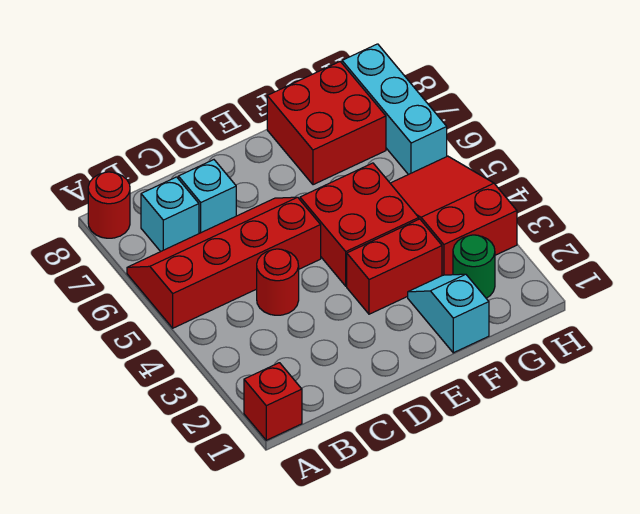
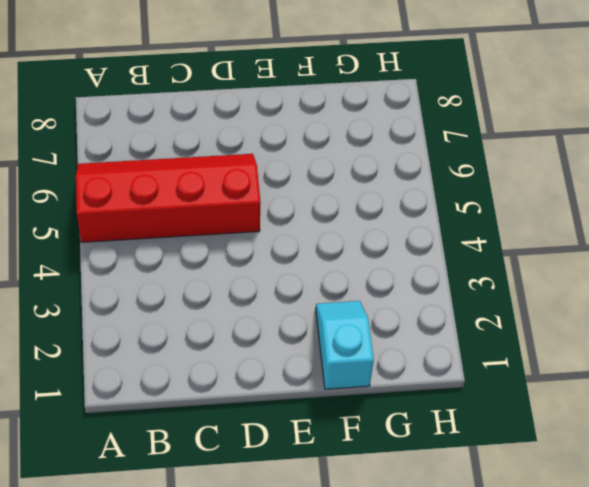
none -> red 1x1 brick [244,363,302,440]
none -> red 1x1 round brick [88,172,130,238]
none -> cyan 1x1 brick [141,177,199,252]

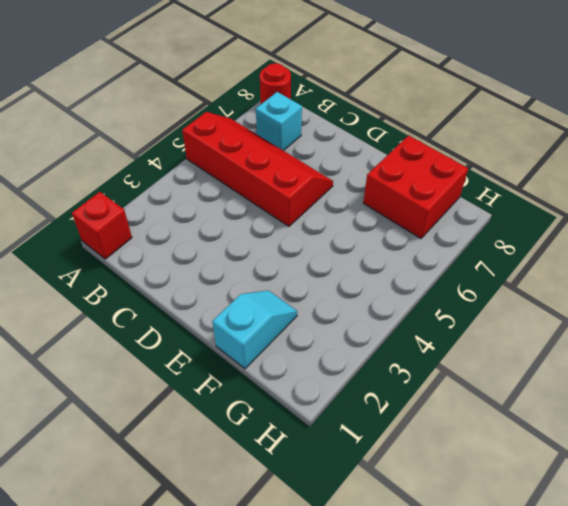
none -> red 1x1 round brick [257,249,299,315]
none -> cyan 1x1 brick [178,160,236,233]
none -> red 1x2 brick [347,219,442,314]

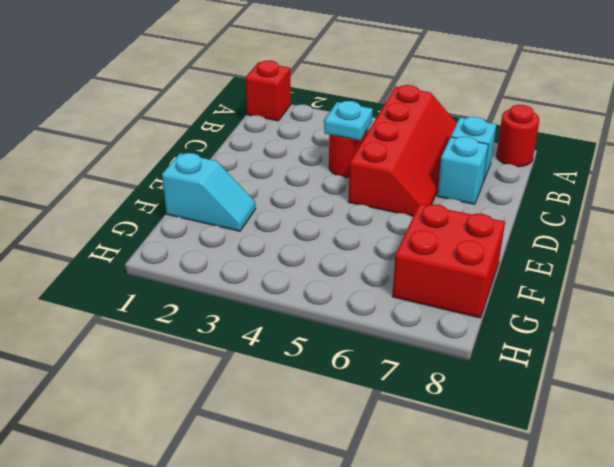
cyan 1x1 plate [324,101,373,140] -> none
none -> red 1x2 brick [347,219,442,314]
none -> red 2x2 brick [300,163,419,286]
none -> green 1x1 round brick [453,235,495,298]

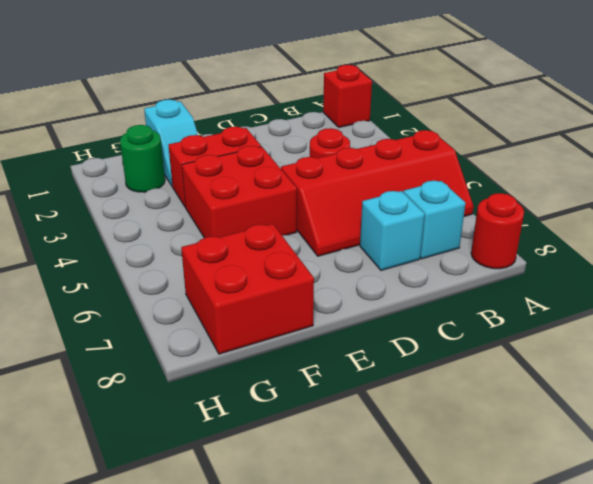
none -> red 2x3 slope [390,156,517,276]
none -> cyan 1x3 brick [342,44,447,175]

